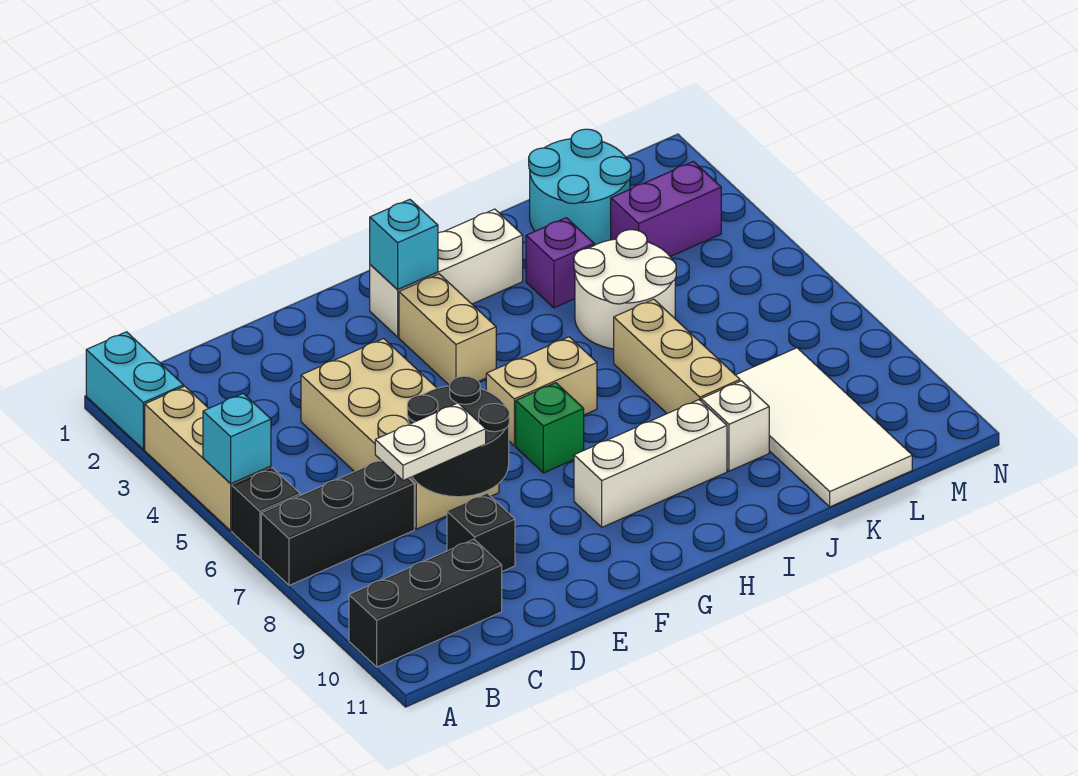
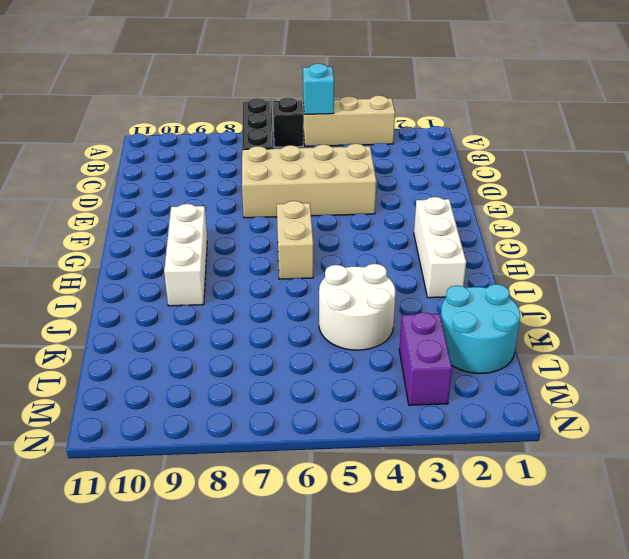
none -> cyan 1x2 brick [86,332,184,449]
none -> black 1x3 brick [349,539,502,667]
none -> black 1x1 brick [447,493,515,572]

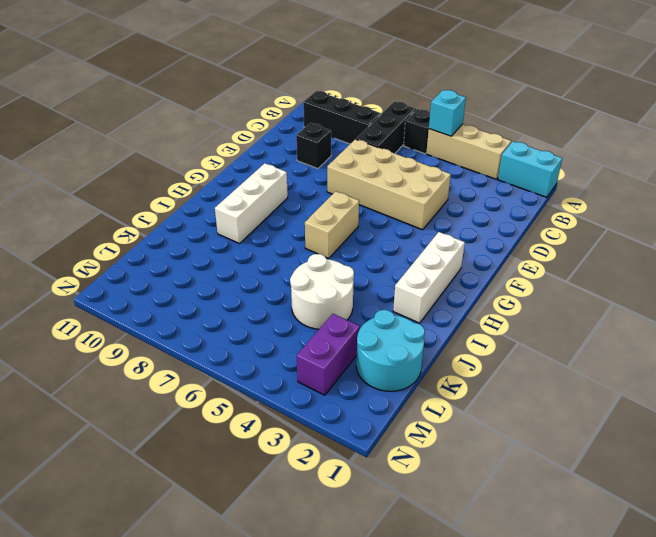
black 1x3 brick [303,91,381,144] -> black 1x3 brick turned to [349,539,502,667]
none -> tan 1x2 brick [399,274,496,386]
none -> green 1x1 brick [516,383,584,473]
none -> purple 1x1 brick [526,218,594,308]

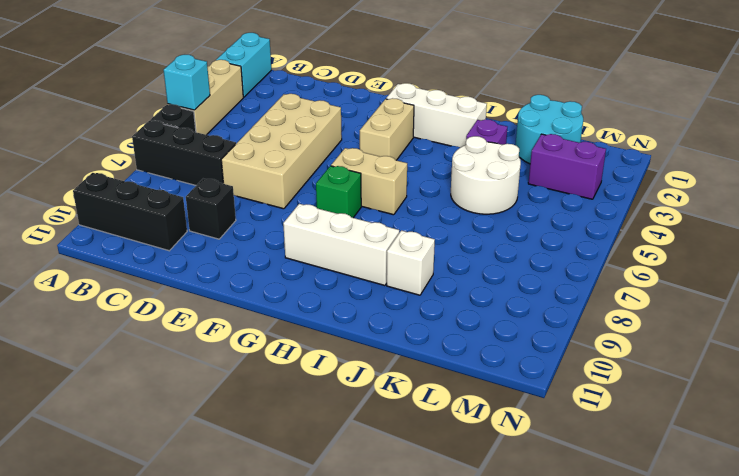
none -> tan 1x3 brick [614,299,740,414]
none -> white 2x4 tile [736,348,912,507]
none -> black 2x2 round brick [407,376,509,497]

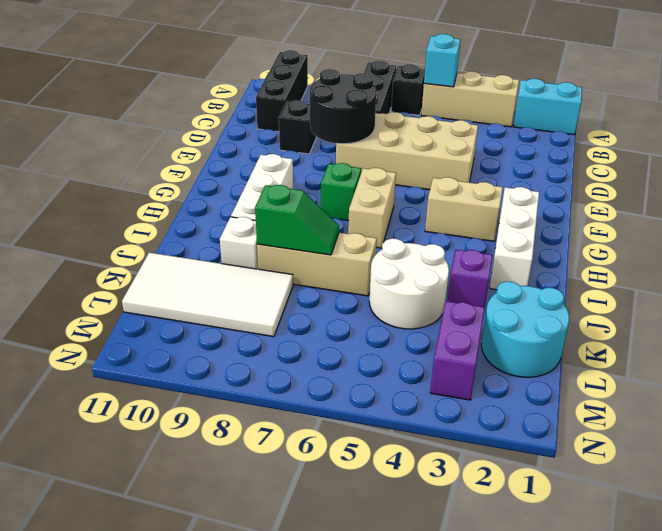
green 1x2 slope [255,185,339,255] -> none
none -> cyan 1x1 brick [370,199,438,289]
none -> white 1x2 plate [375,403,486,480]

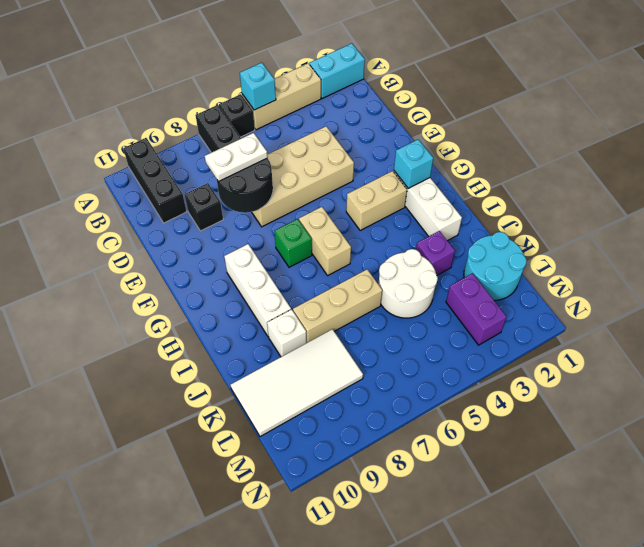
white 1x2 plate [205,133,268,182] -> white 1x2 plate turned to [375,403,486,480]

